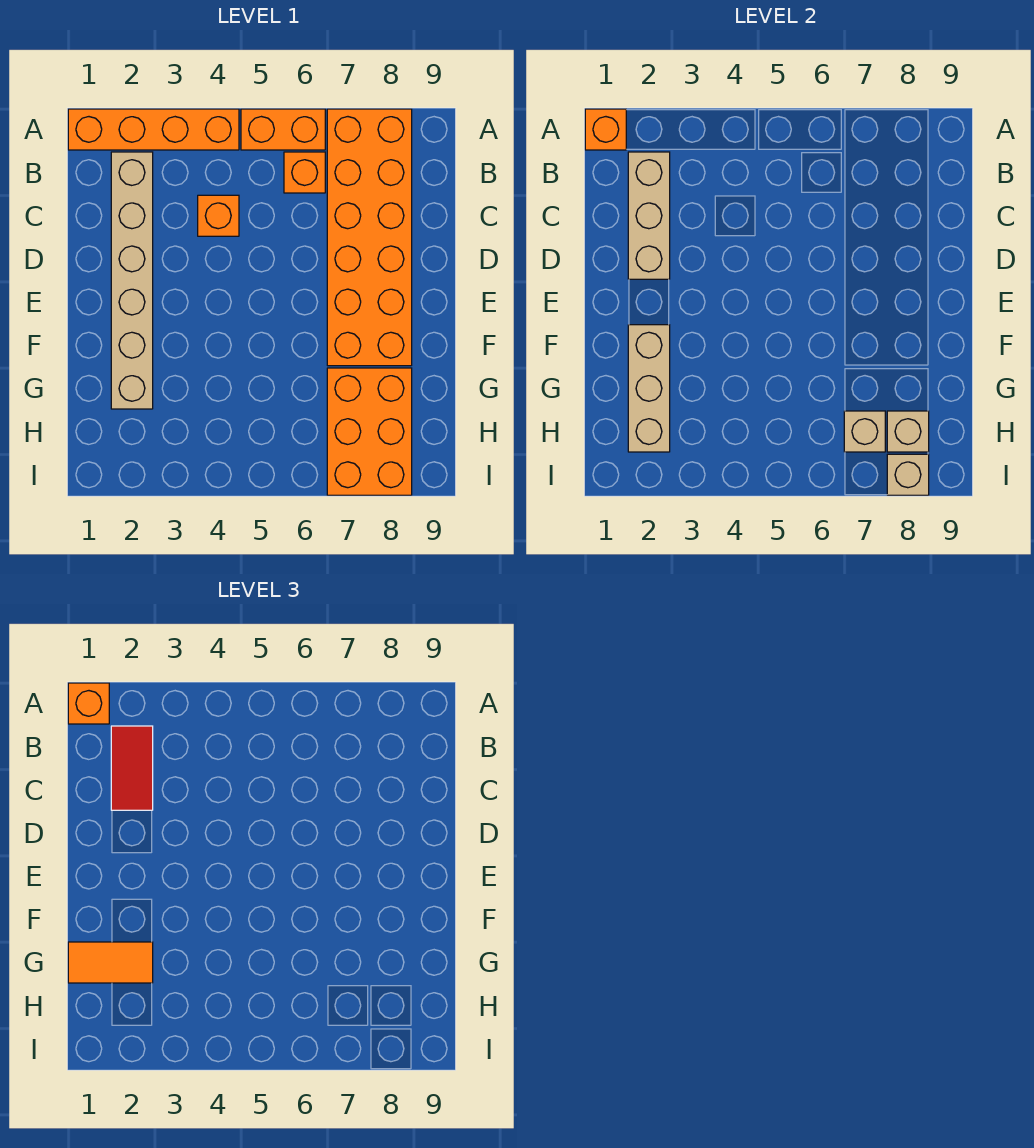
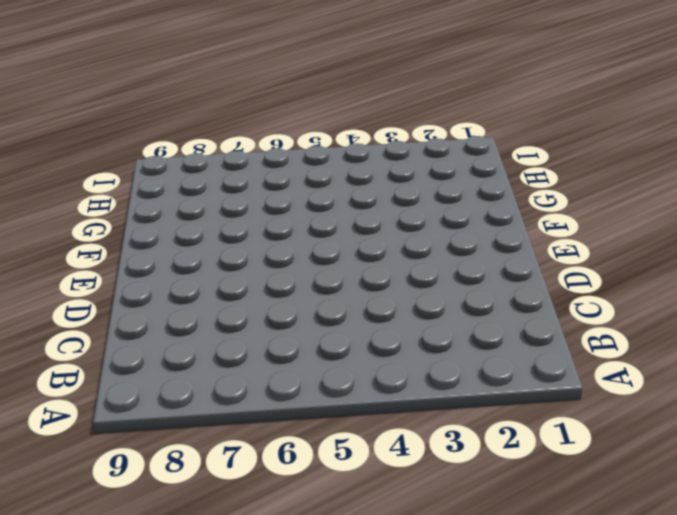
none -> orange 1x4 brick [68,109,239,150]
none -> orange 1x2 brick [241,109,325,150]
none -> orange 2x6 brick [327,109,412,366]

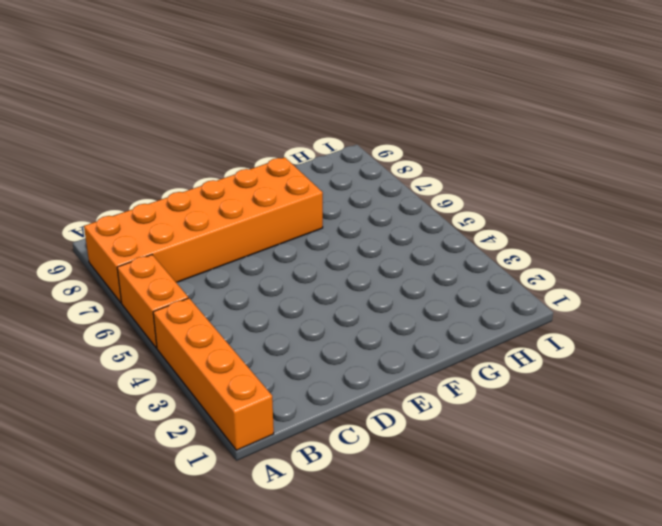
none -> tan 1x6 brick [111,152,153,409]
none -> orange 1x1 brick [284,152,325,193]
none -> orange 1x1 brick [198,195,239,236]

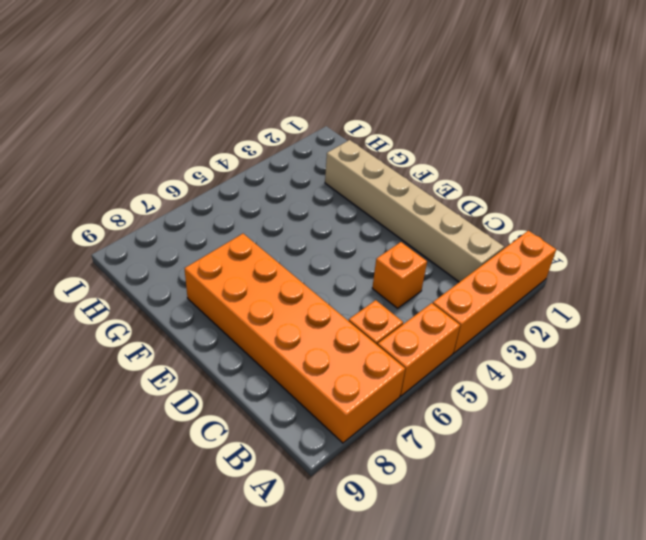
none -> orange 2x3 brick [327,368,412,495]
none -> orange 1x1 brick [585,109,626,150]
none -> tan 1x3 brick [628,152,670,279]

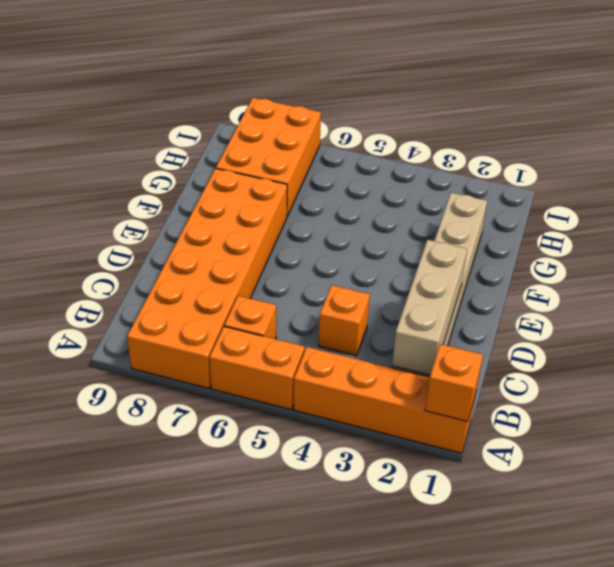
none -> tan 1x3 brick [628,325,670,452]
none -> tan 1x1 brick [844,411,885,452]
none -> tan 1x1 brick [887,411,929,452]

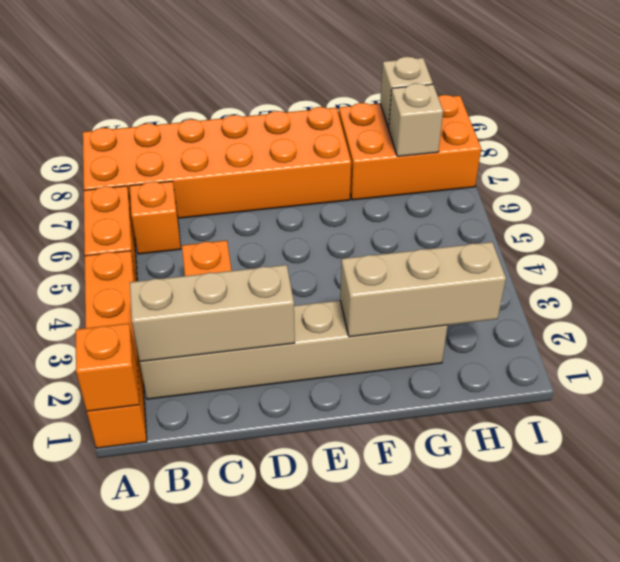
none -> tan 1x1 brick [887,454,929,495]
none -> orange 1x1 brick [68,683,109,724]
none -> red 1x2 tile [111,726,153,810]

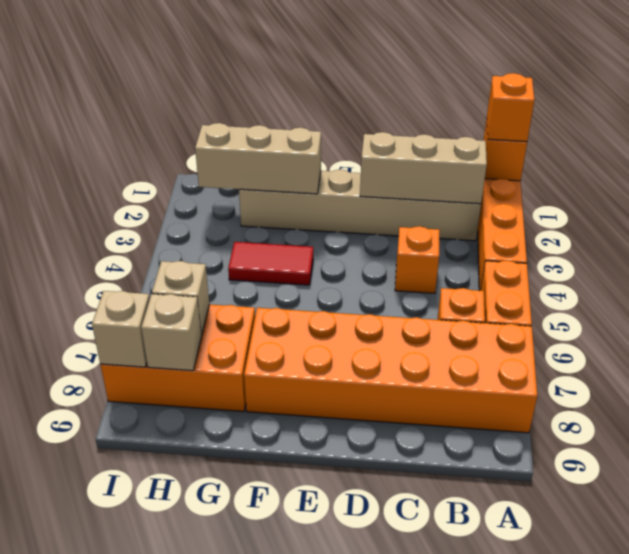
red 1x2 tile [228,242,313,285] -> red 1x2 tile moved to [111,726,153,810]
none -> orange 1x2 tile [68,942,153,983]

